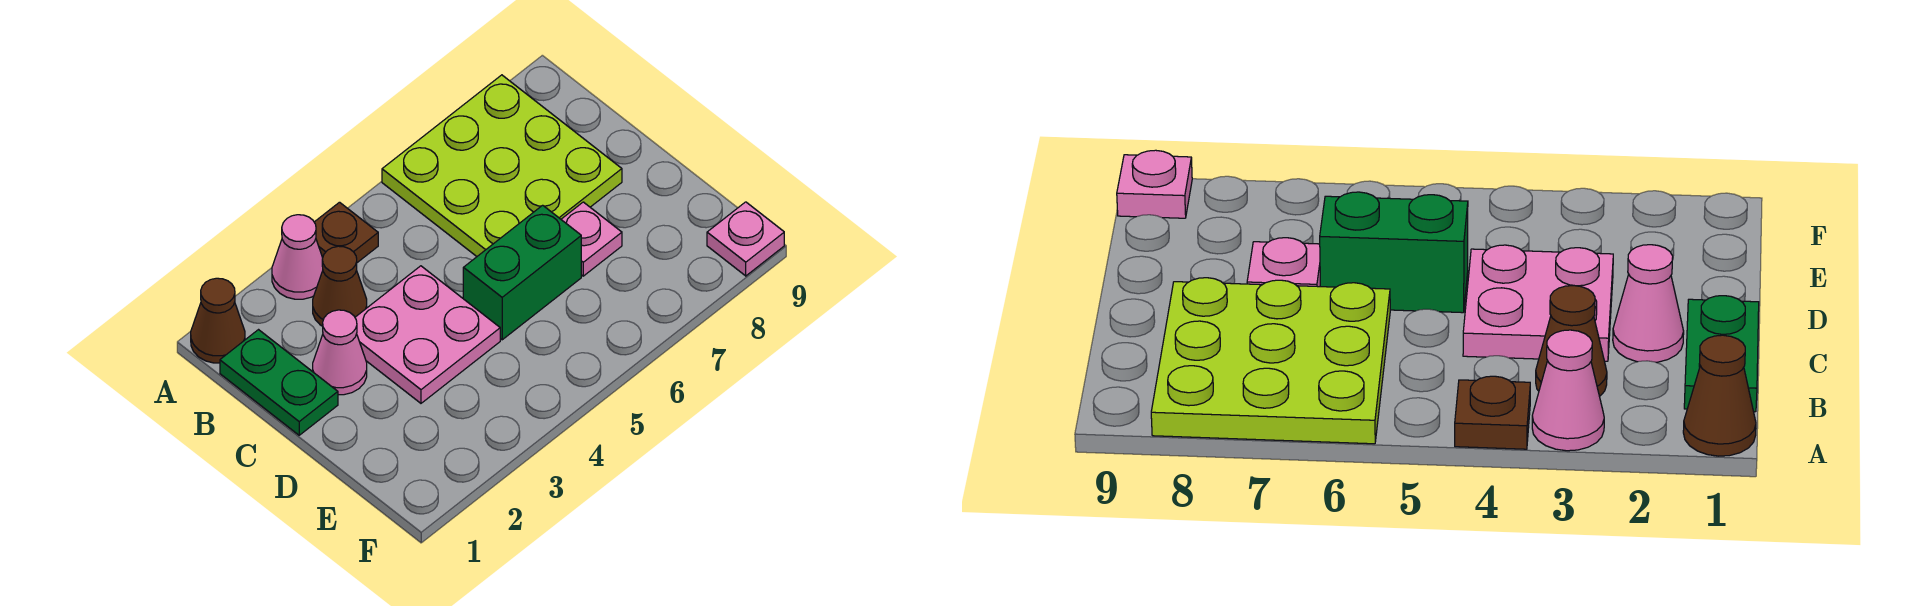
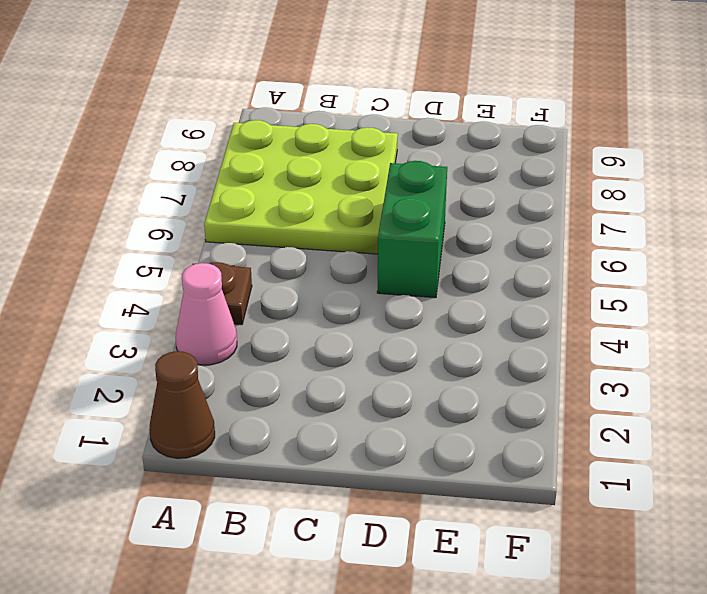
none -> green 1x2 plate [220,330,338,435]
none -> brown 1x1 cone [313,246,367,326]

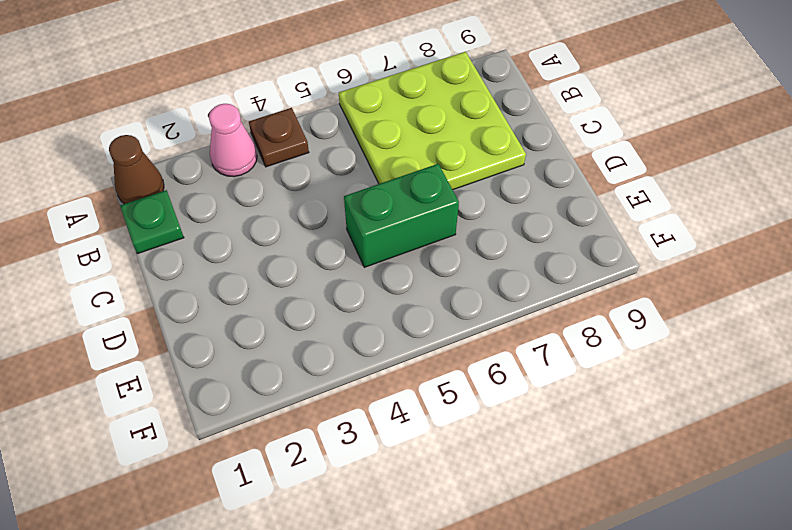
green 1x1 plate [120,190,184,254] -> green 1x2 plate [220,330,338,435]
none -> brown 1x1 cone [313,246,367,326]
none -> pink 1x1 cone [313,310,367,395]

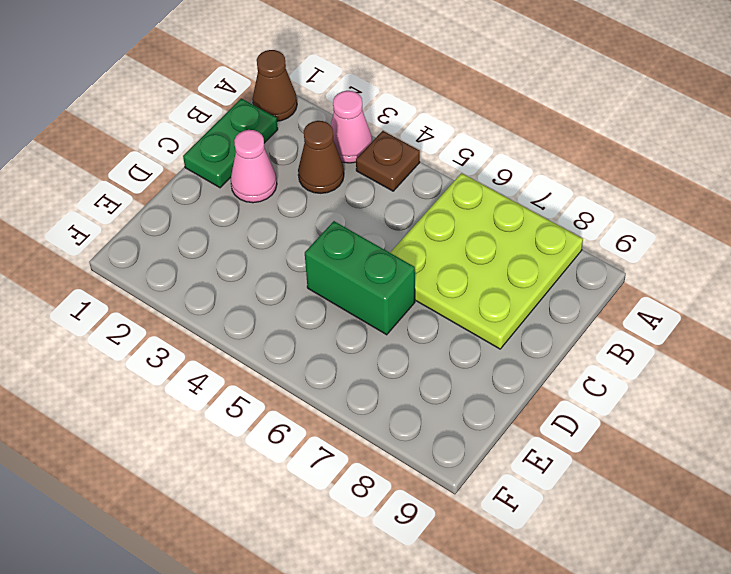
none -> pink 2x2 plate [355,266,500,403]
none -> pink 1x1 plate [561,202,622,276]

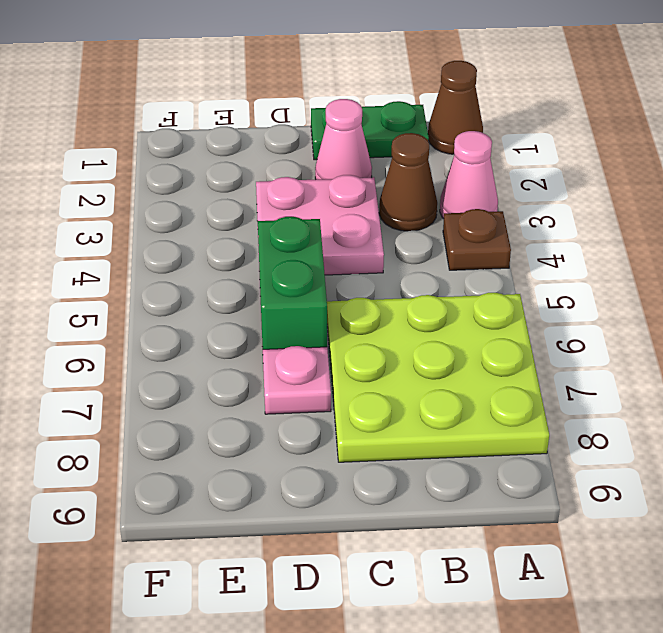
none -> pink 1x1 plate [707,202,784,276]

